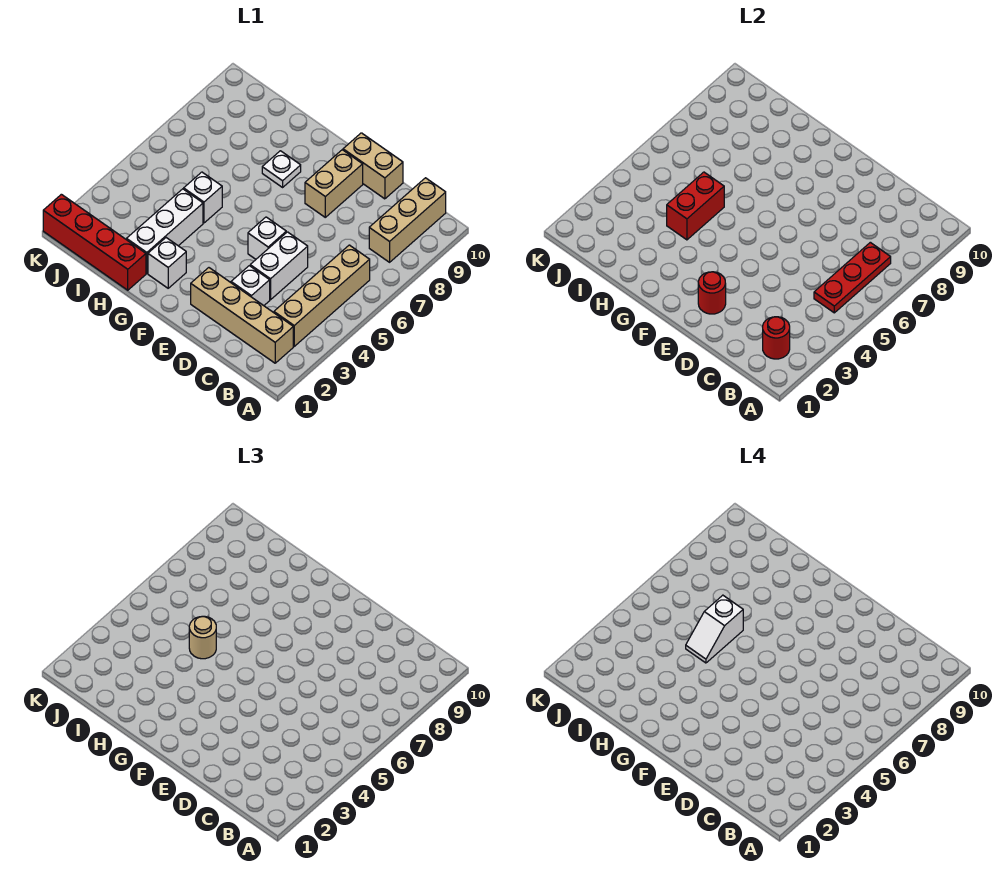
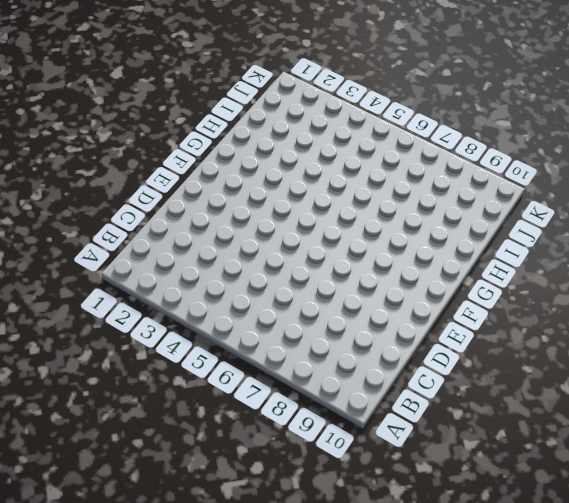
none -> tan 1x4 brick [191,268,293,363]
none -> tan 1x4 brick [274,245,370,346]
none -> tan 1x3 brick [369,178,446,262]

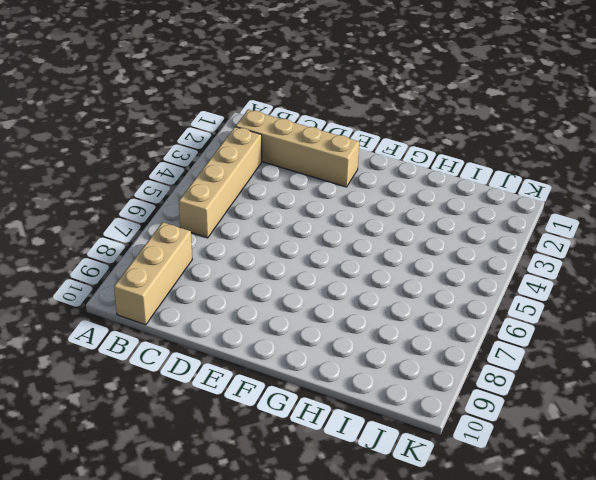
none -> white 1x1 brick [231,266,270,306]
none -> white 1x2 brick [250,232,308,300]
none -> tan 1x2 brick [343,133,403,199]

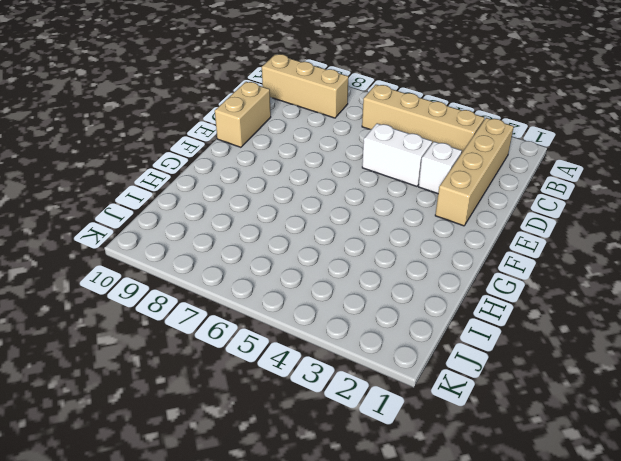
none -> white 1x1 brick [248,217,286,259]
none -> tan 1x2 brick [305,150,363,217]
none -> white 1x1 brick [148,238,186,288]

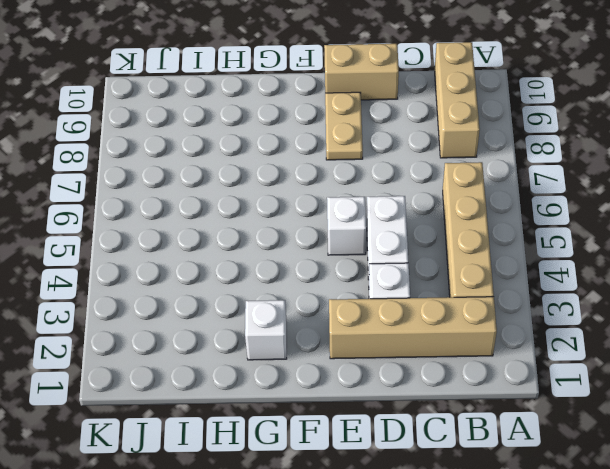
tan 1x2 plate [325,92,363,160] -> tan 1x2 brick [305,150,363,217]
none -> white 1x1 plate [262,151,301,187]
none -> red 1x4 brick [43,194,146,290]
none -> white 1x3 brick [127,189,203,273]

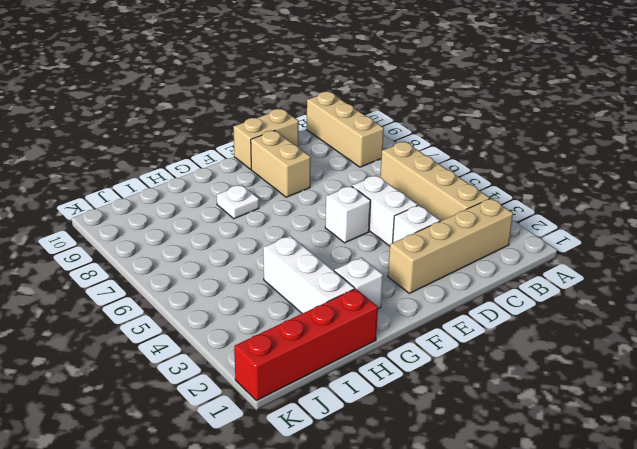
none -> white 1x1 brick [184,172,222,223]
none -> red 1x1 round brick [763,317,790,359]
none -> red 1x3 plate [814,242,891,313]

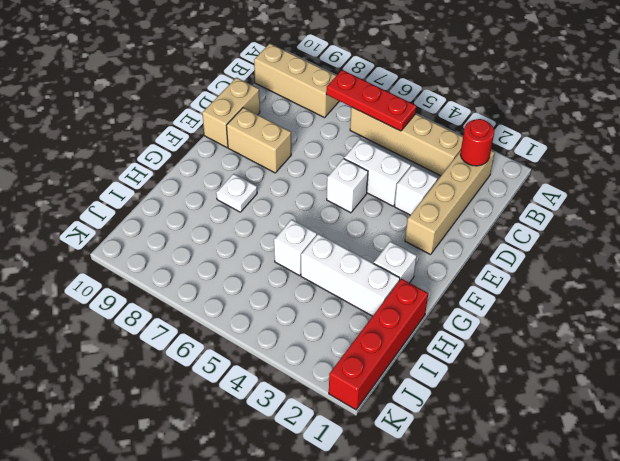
none -> red 1x1 round brick [698,272,726,314]
none -> red 1x2 brick [667,172,724,240]
none -> tan 1x1 round brick [189,616,216,659]

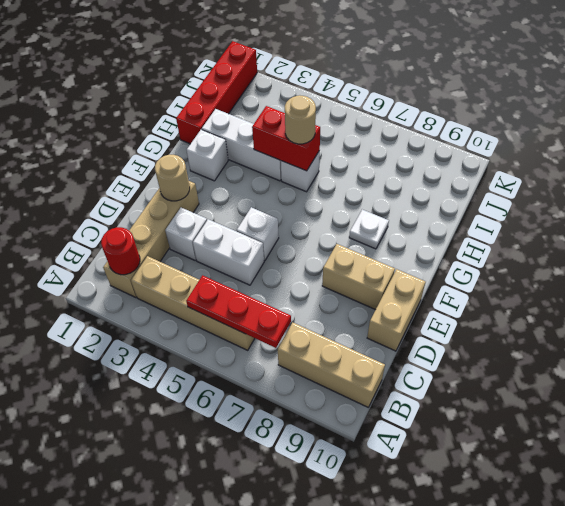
tan 1x1 round brick [155,155,190,201] -> red 1x1 round brick [698,272,726,314]
none -> white 1x2 slope [686,595,743,663]

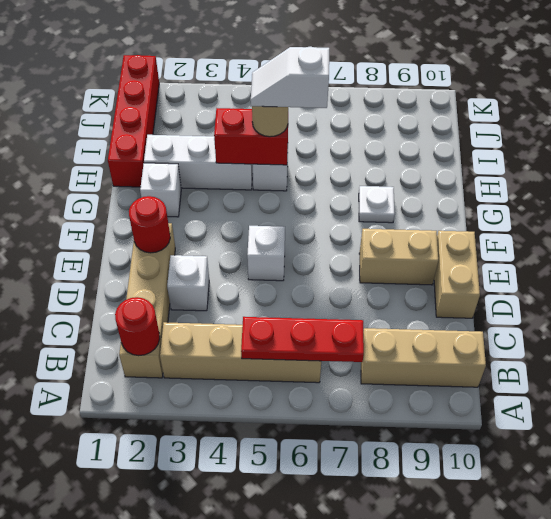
none -> white 1x2 brick [250,232,308,300]

